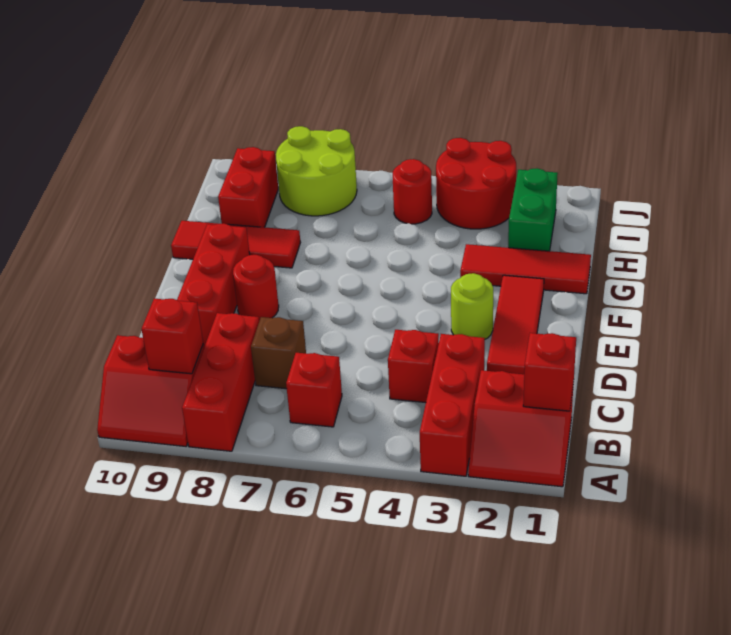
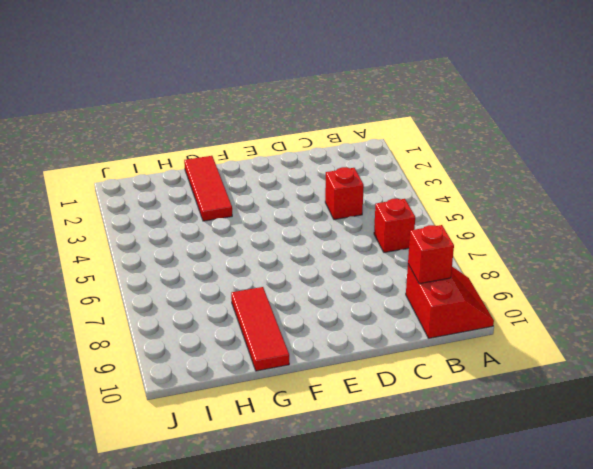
none -> red 2x2 slope [468,370,574,487]
none -> red 1x3 brick [420,334,485,476]
none -> red 1x3 brick [182,313,259,451]

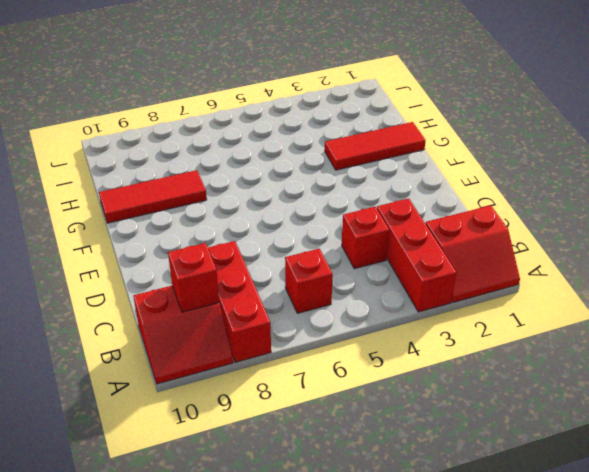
none -> brown 1x1 brick [251,317,306,389]
none -> red 1x3 tile [487,275,544,374]
none -> red 1x3 brick [177,223,250,347]

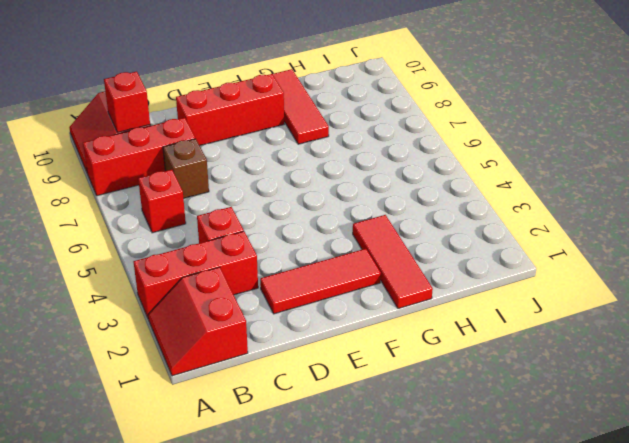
none -> lime 1x1 round brick [451,273,493,339]
none -> red 1x1 round brick [233,255,279,321]
none -> green 1x2 brick [508,168,558,251]

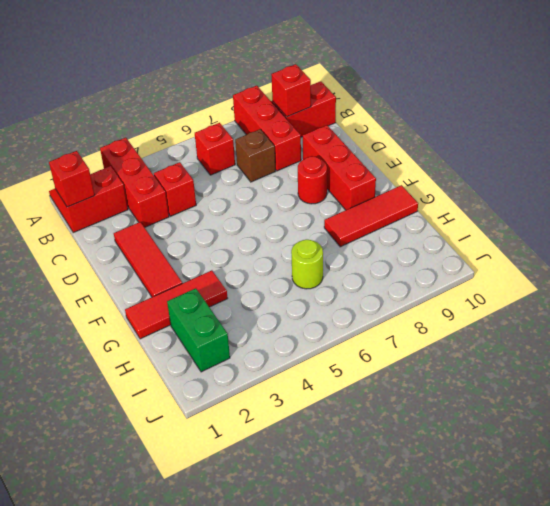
lime 1x1 round brick [291,240,323,289] -> lime 1x1 round brick moved to [451,273,493,339]
none -> red 1x2 brick [218,147,278,227]
none -> red 2x2 round brick [436,138,516,229]
none -> red 1x1 round brick [393,159,432,224]

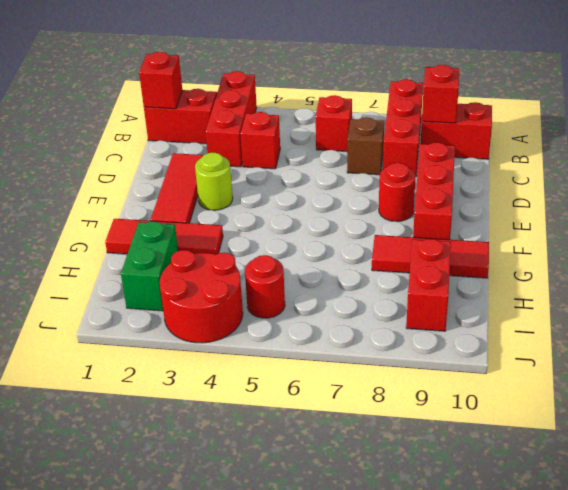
none -> lime 2x2 round brick [276,126,357,216]

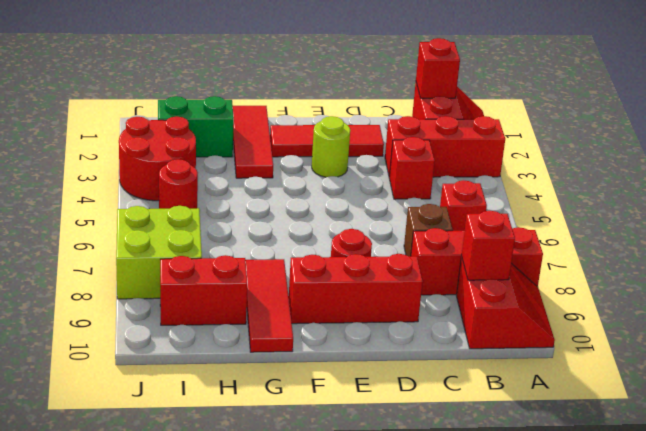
lime 2x2 brick [116,206,202,299] -> lime 2x2 round brick [276,126,357,216]

